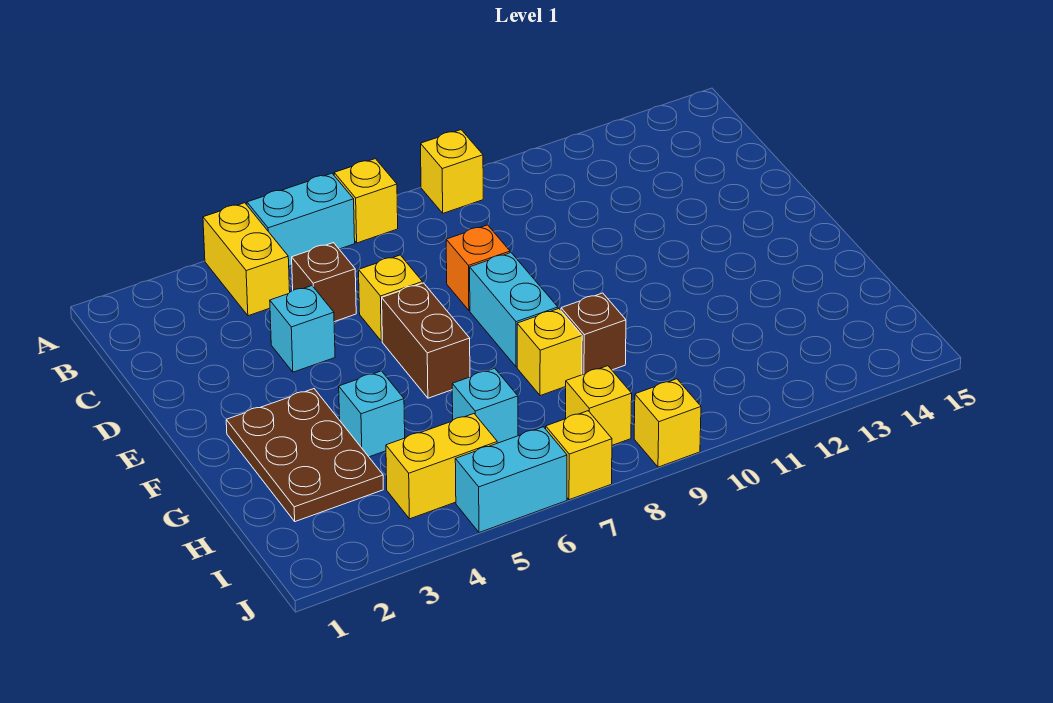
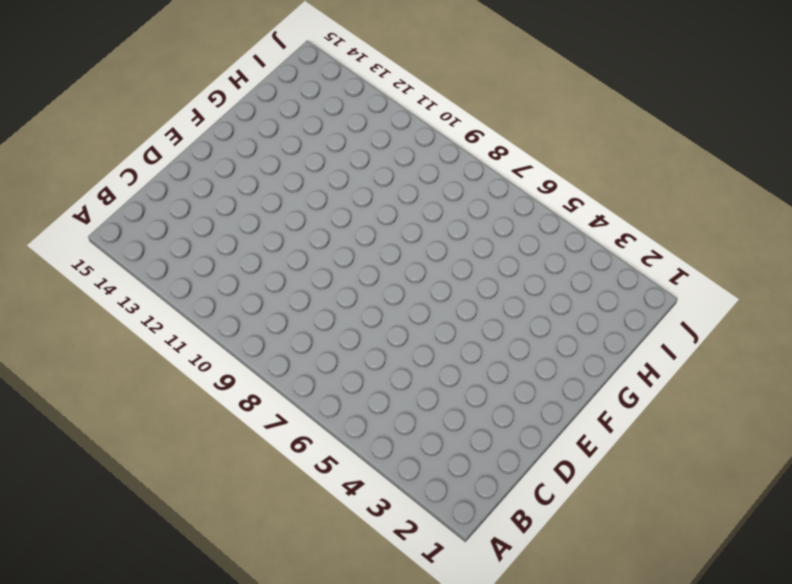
none -> yellow 1x2 brick [203,203,290,316]
none -> cyan 1x2 brick [247,173,355,266]
none -> yellow 1x1 brick [334,159,398,243]

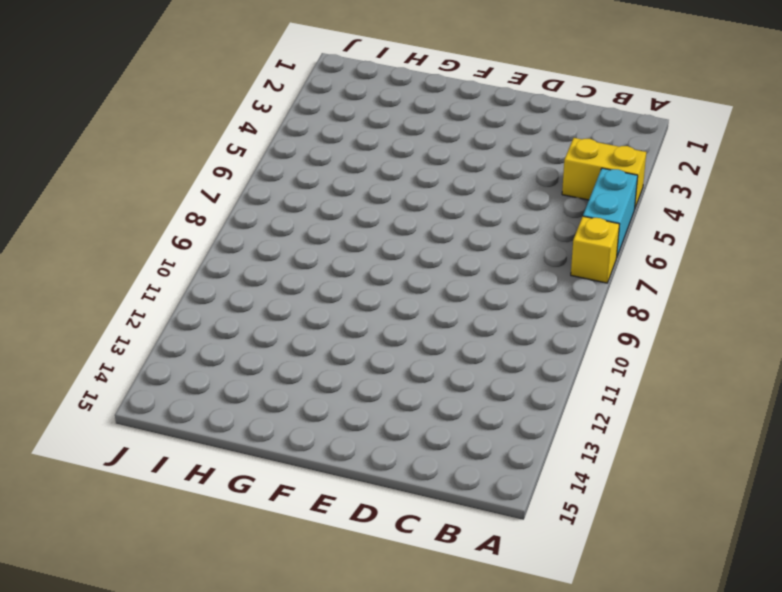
none -> yellow 1x1 brick [421,130,483,213]
none -> brown 1x1 brick [292,243,356,322]
none -> cyan 1x1 brick [270,286,335,372]

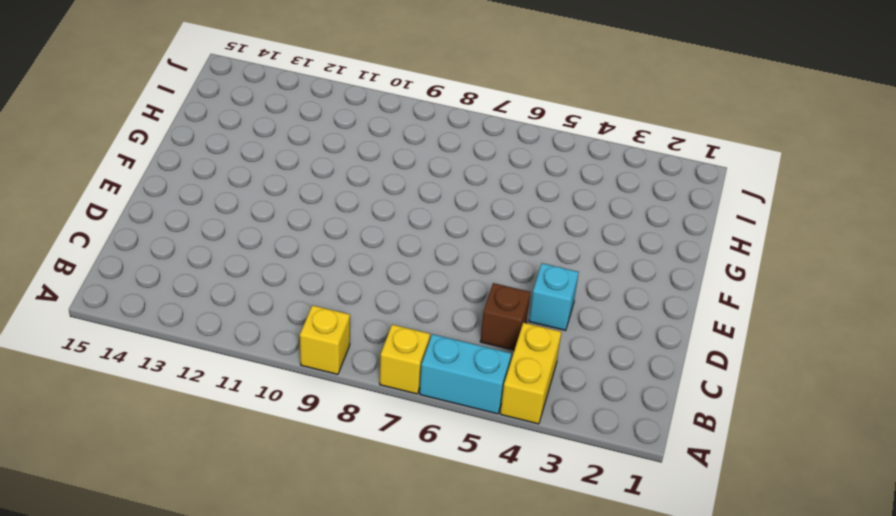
none -> yellow 1x1 brick [359,255,423,341]
none -> orange 1x1 brick [446,225,510,310]
none -> brown 1x2 brick [382,283,470,398]

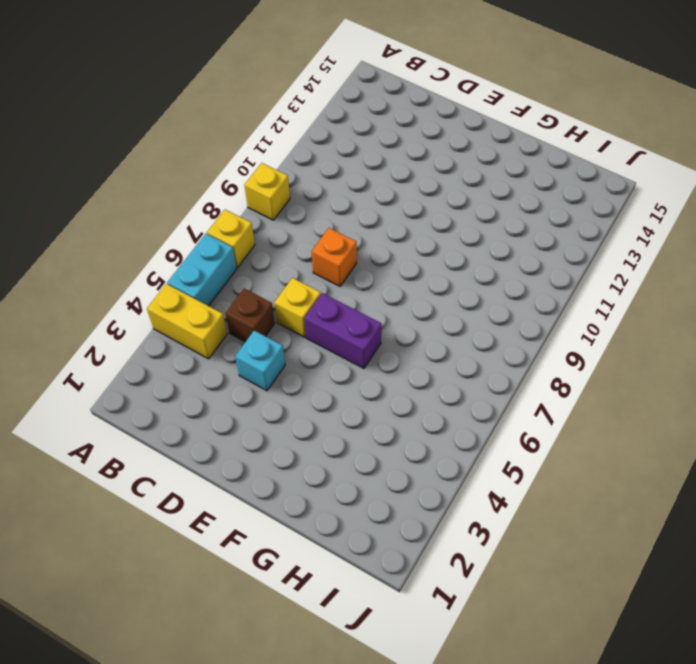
purple 1x2 brick [304,293,382,368] -> brown 1x2 brick [382,283,470,398]
none -> cyan 1x2 brick [470,253,558,367]
none -> brown 2x3 plate [226,389,383,522]
none -> cyan 1x1 brick [339,371,405,457]

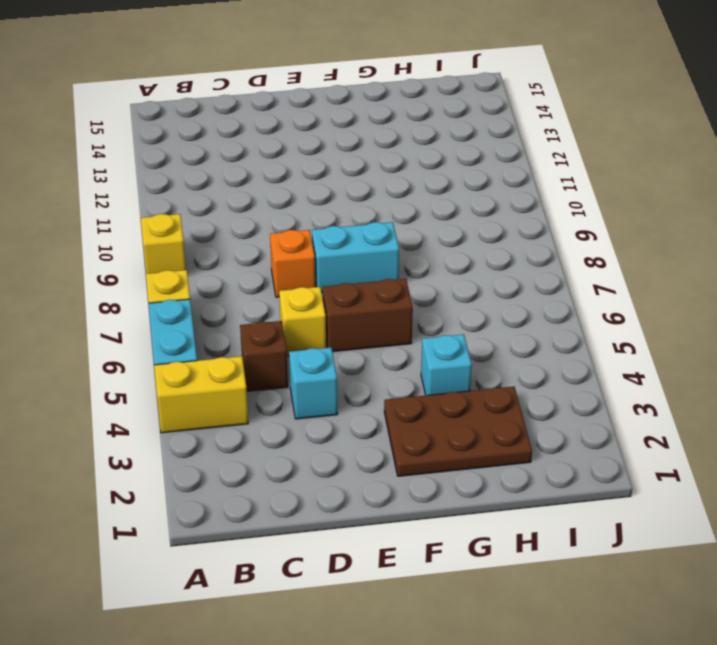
none -> yellow 1x1 brick [517,309,582,396]
none -> brown 1x1 brick [561,293,626,375]
none -> cyan 1x1 brick [452,368,518,443]

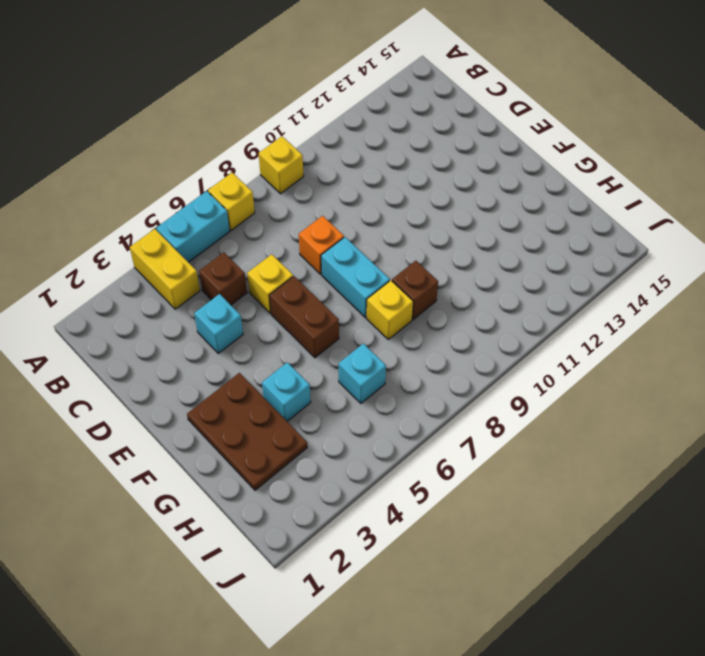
none -> yellow 1x2 brick [386,414,497,519]
none -> yellow 1x1 brick [566,366,632,445]
none -> cyan 1x2 brick [455,427,567,533]

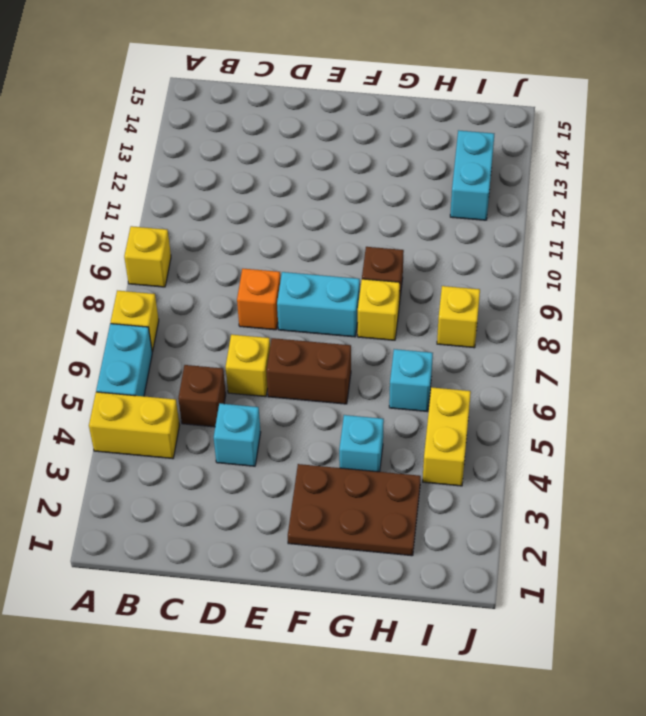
cyan 1x2 brick [450,130,494,220] -> cyan 1x2 brick moved to [455,427,567,533]
none -> yellow 1x1 brick [546,411,612,500]
none -> yellow 1x1 brick [634,379,701,467]

